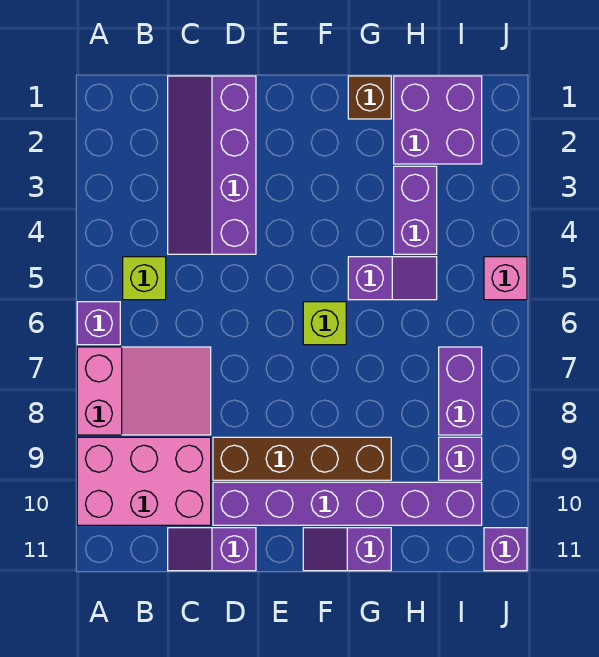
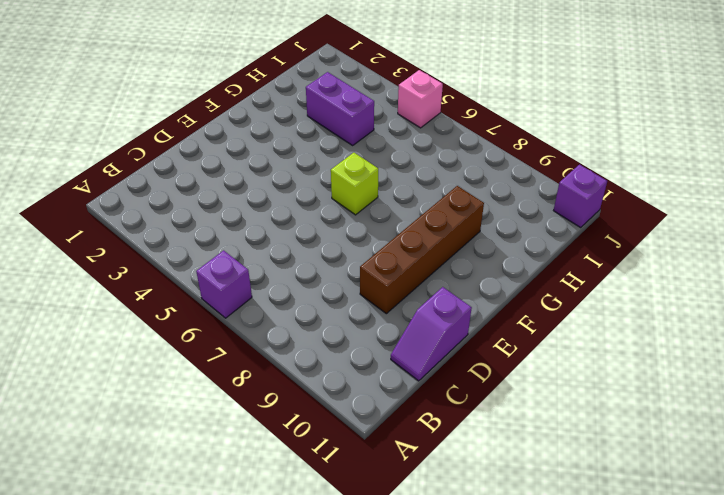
none -> pink 2x3 slope [77,347,211,435]
none -> pink 2x3 brick [77,437,211,525]
none -> lime 1x1 brick [123,257,166,300]

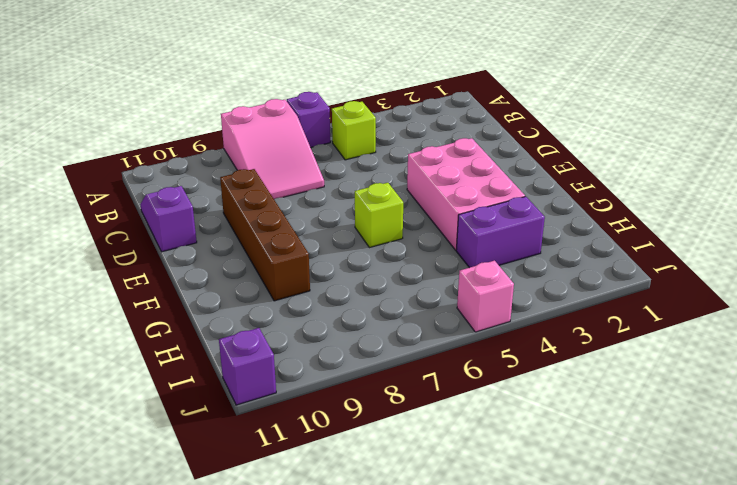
pink 2x3 brick [407,138,525,250] -> pink 2x3 brick moved to [77,437,211,525]
none -> purple 2x4 slope [168,76,256,254]
none -> purple 1x6 brick [213,482,482,525]
none -> purple 1x2 slope [303,528,391,571]

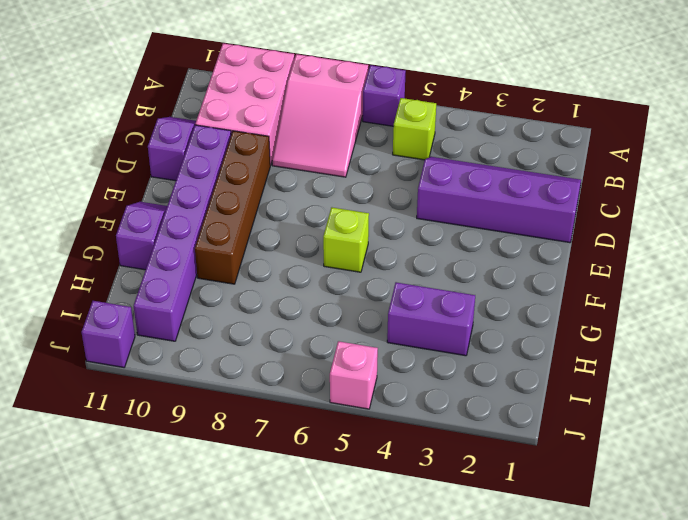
none -> brown 1x1 brick [348,76,391,119]
none -> purple 1x2 slope [348,257,437,300]
none -> purple 2x2 brick [394,76,482,164]

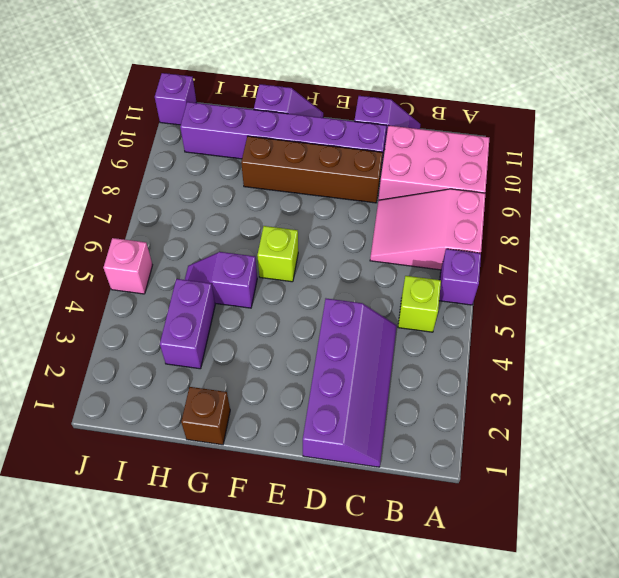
none -> purple 2x2 brick [394,76,482,164]
none -> purple 1x2 brick [439,347,482,435]
none -> purple 1x1 brick [439,437,482,480]

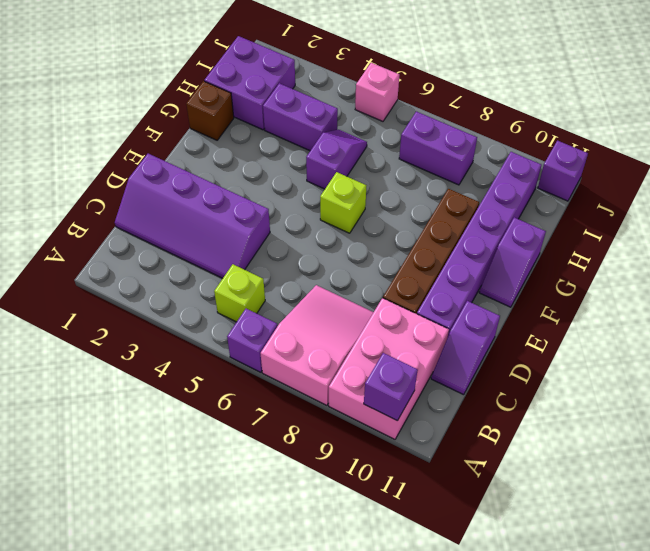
purple 1x1 brick [364,353,418,421] -> purple 1x1 brick moved to [439,437,482,480]

